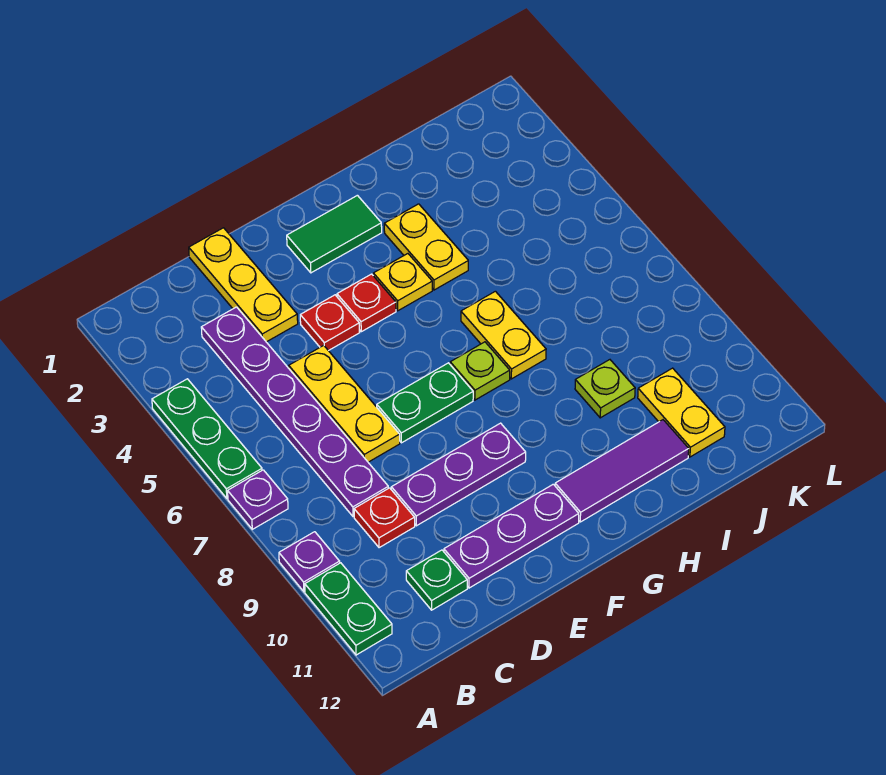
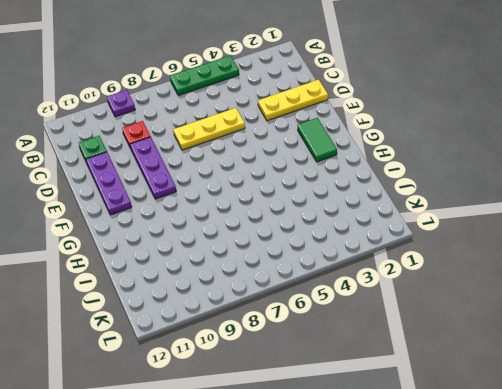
none -> purple 1x1 plate [228,470,288,529]
none -> green 1x2 plate [305,563,392,655]
none -> purple 1x6 plate [201,307,388,517]

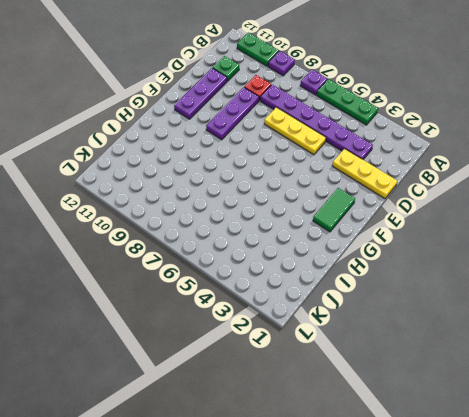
none -> red 1x1 plate [300,295,360,351]
none -> green 1x2 plate [377,363,473,443]
none -> red 1x1 plate [337,274,396,332]

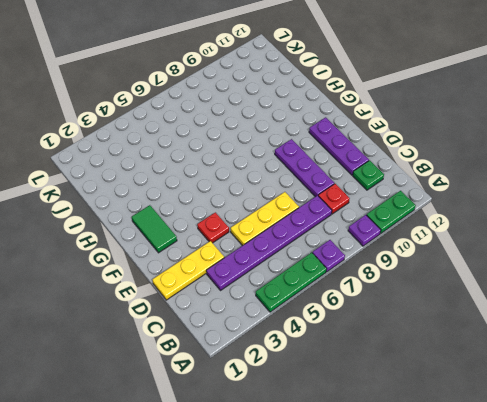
none -> green 1x2 plate [377,363,473,443]
none -> red 1x1 plate [337,274,396,332]
none -> yellow 1x1 plate [373,254,432,311]

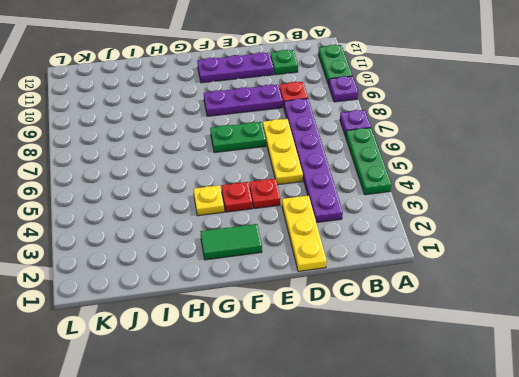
none -> lime 1x1 plate [450,342,510,400]
none -> purple 1x3 tile [555,420,689,522]
none -> yellow 1x2 plate [384,204,468,290]

